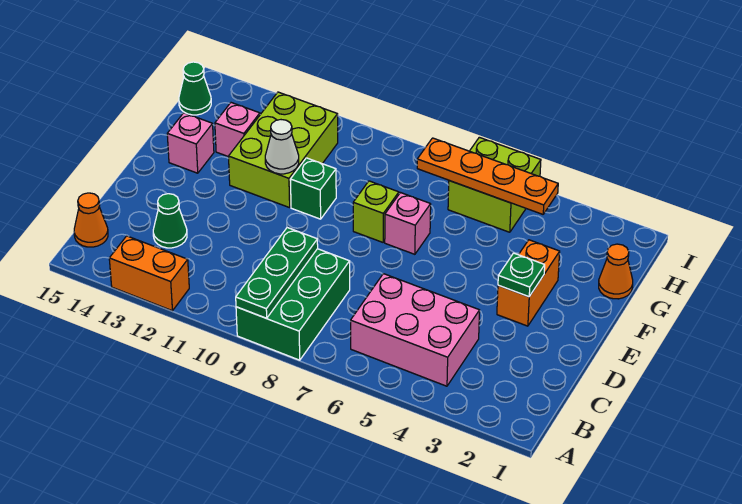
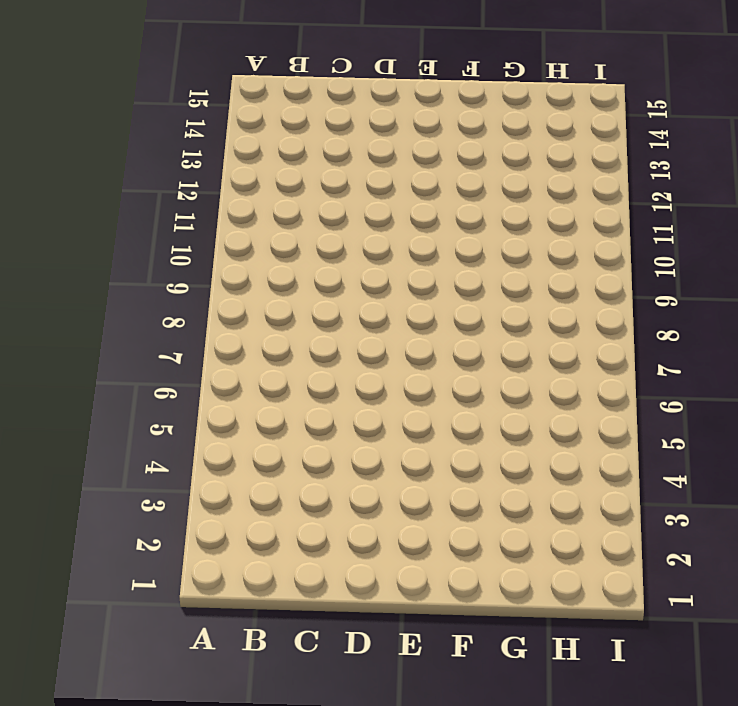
none -> green 2x3 brick [236,249,350,360]
none -> orange 1x2 brick [109,236,189,311]
none -> pink 2x3 brick [351,274,480,386]

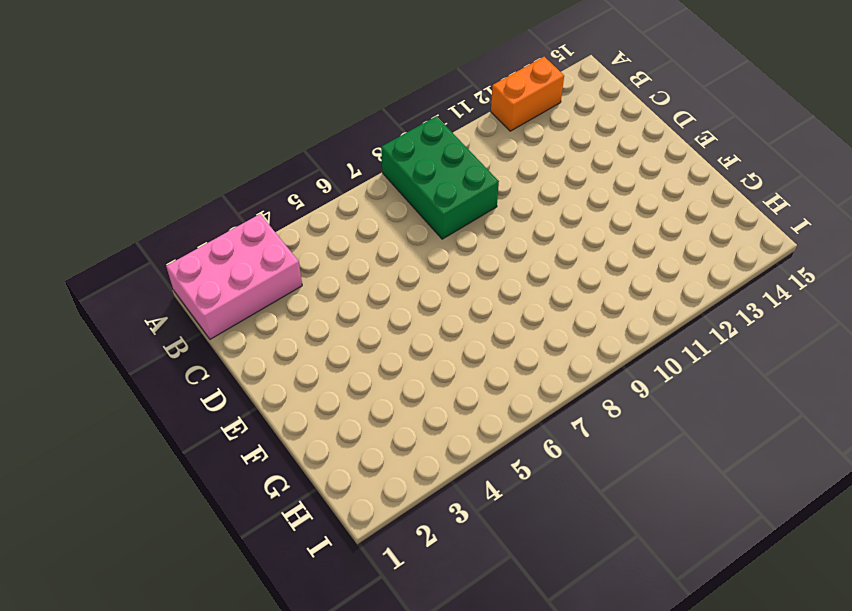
pink 2x3 brick [166,214,302,339] -> pink 2x3 brick moved to [351,274,480,386]
none -> orange 1x1 cone [74,193,108,247]
none -> green 1x1 cone [153,194,187,248]
none -> orange 1x2 brick [497,240,560,326]

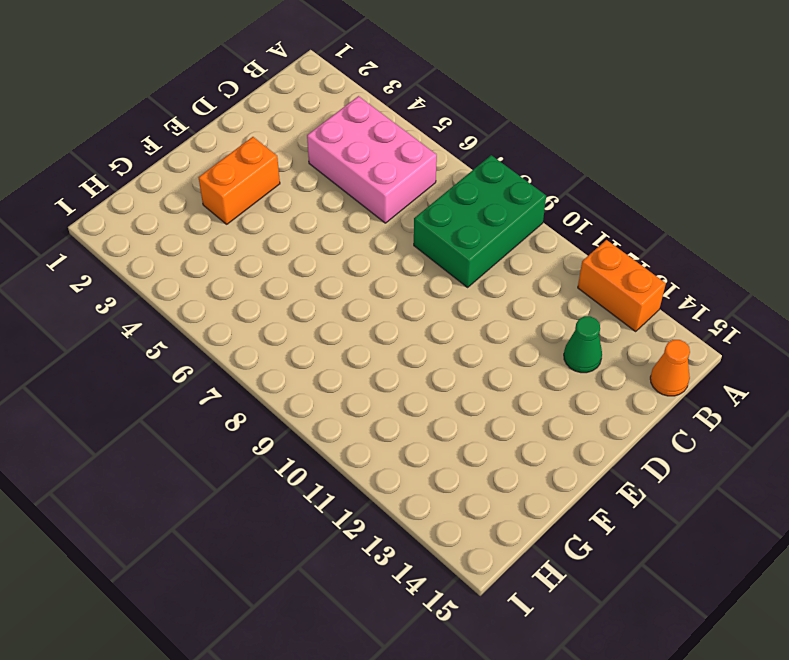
none -> pink 1x1 brick [385,193,431,254]
none -> lime 1x1 brick [353,181,399,242]
none -> green 1x1 brick [290,158,336,219]

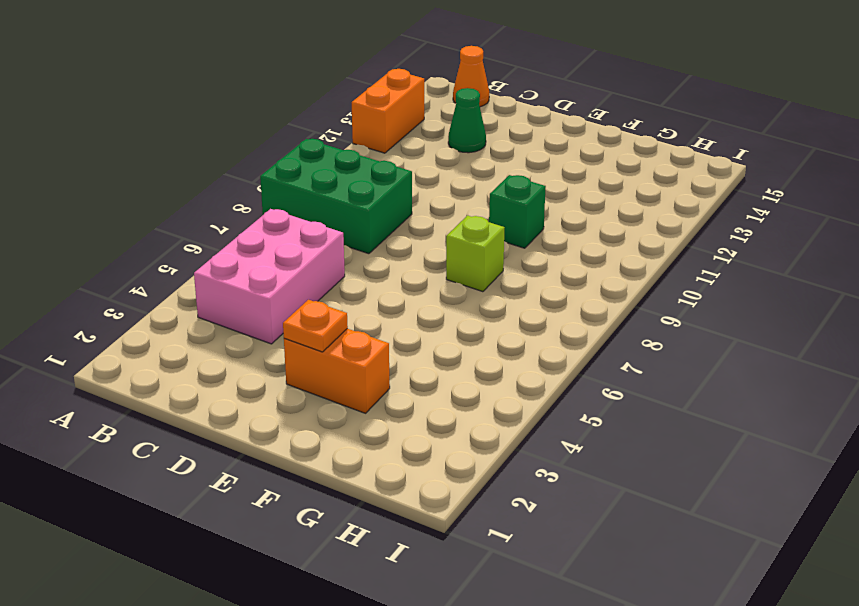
orange 1x1 plate [283,300,348,352] -> green 1x1 plate [498,253,545,297]
none -> pink 1x1 brick [385,193,431,254]
none -> lime 2x3 brick [229,92,338,208]
none -> pink 1x1 brick [167,113,214,173]

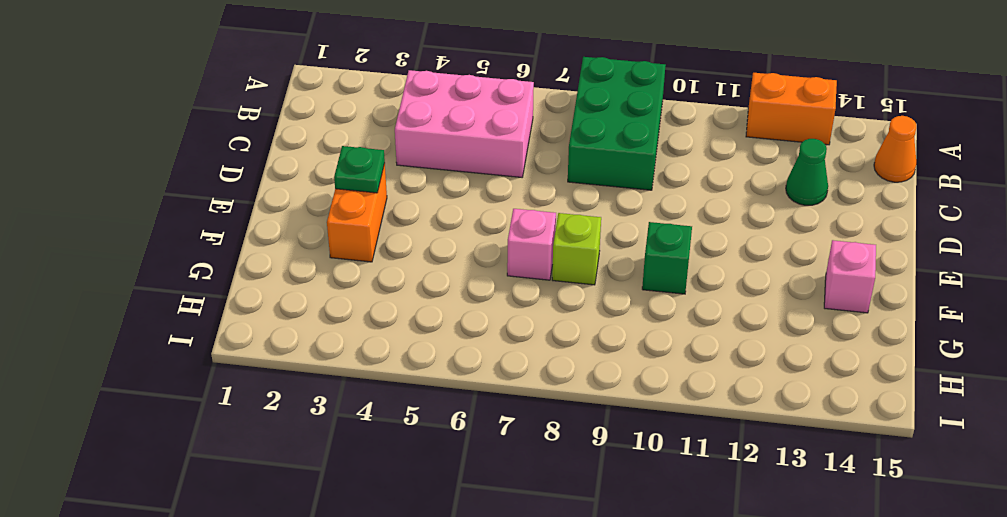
none -> lime 2x3 brick [229,92,338,208]
none -> orange 1x1 cone [599,244,633,299]
none -> pink 1x1 brick [215,103,260,157]

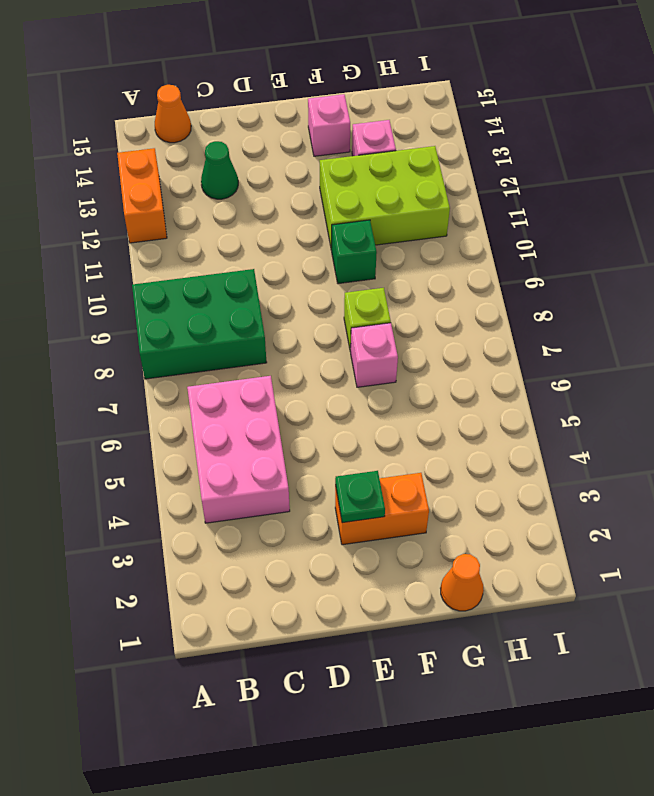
none -> lime 2x2 brick [448,137,541,232]
none -> green 1x1 cone [179,62,211,115]
none -> green 1x3 plate [236,228,318,318]

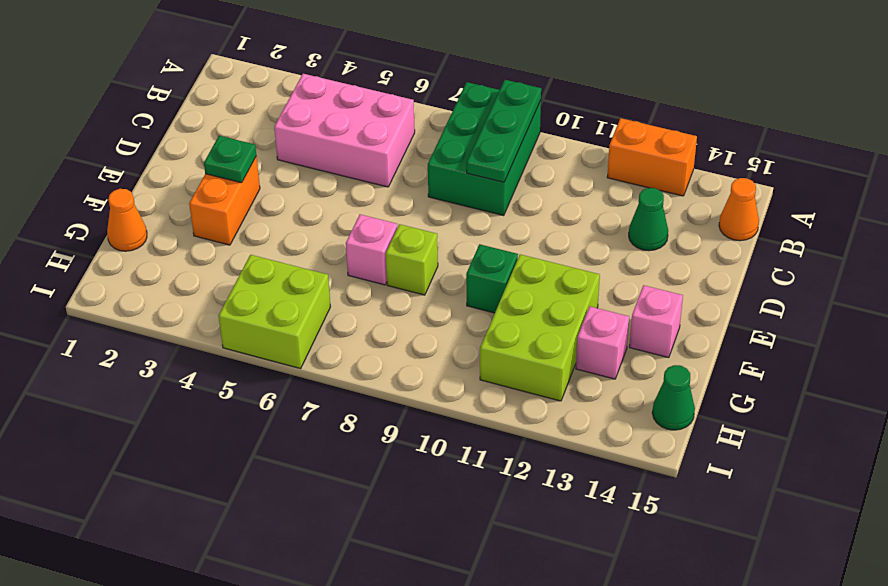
none -> white 1x1 cone [265,120,299,174]
none -> orange 1x4 plate [417,138,558,214]

